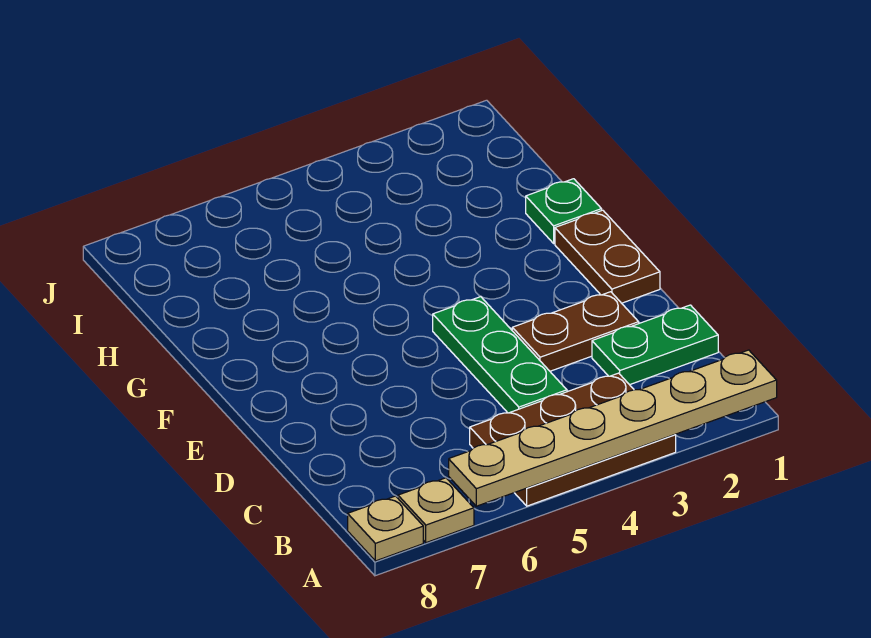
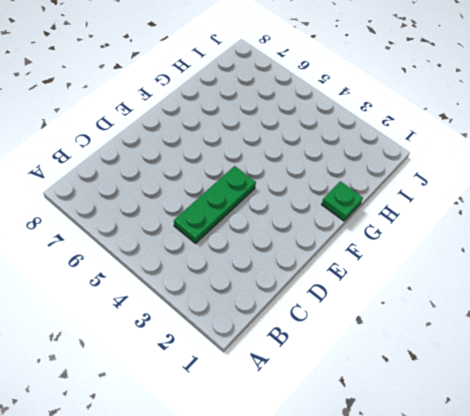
none -> brown 2x3 plate [470,373,676,506]
none -> tan 1x1 plate [398,478,474,543]

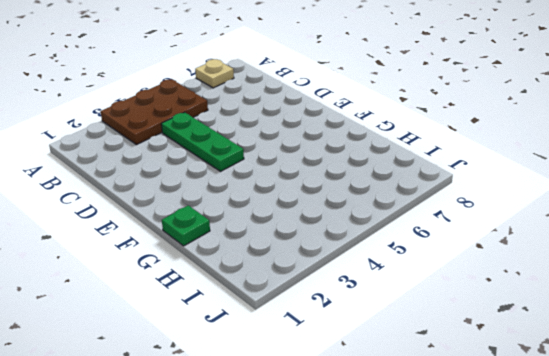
none -> tan 1x1 plate [348,496,423,561]
none -> green 1x2 plate [592,305,718,385]

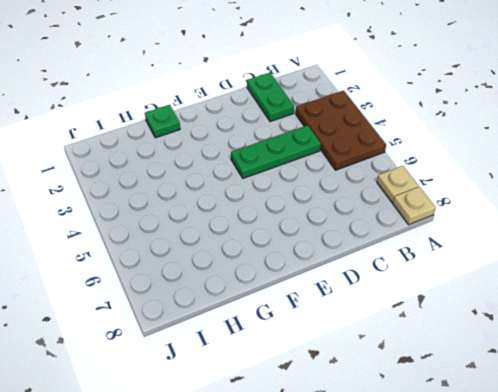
none -> brown 1x2 plate [512,292,639,371]
none -> brown 1x2 plate [555,210,660,303]

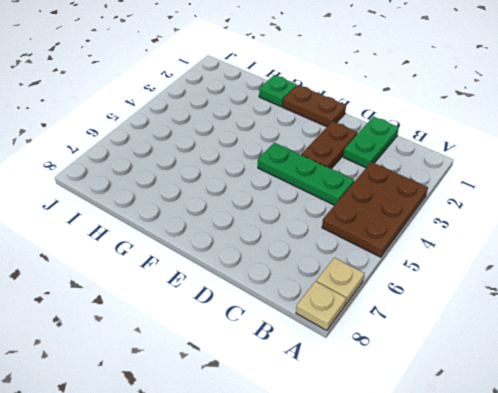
none -> tan 1x6 plate [449,350,777,506]

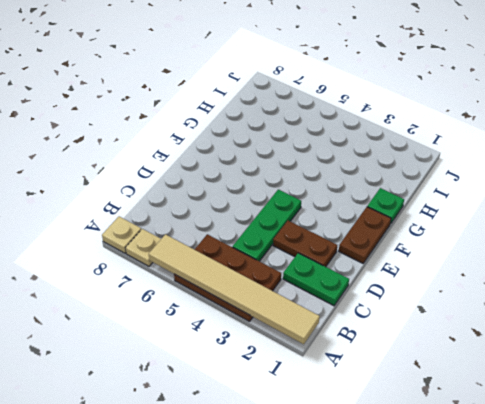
tan 1x6 tile [149,234,320,344] -> tan 1x6 plate [449,350,777,506]

